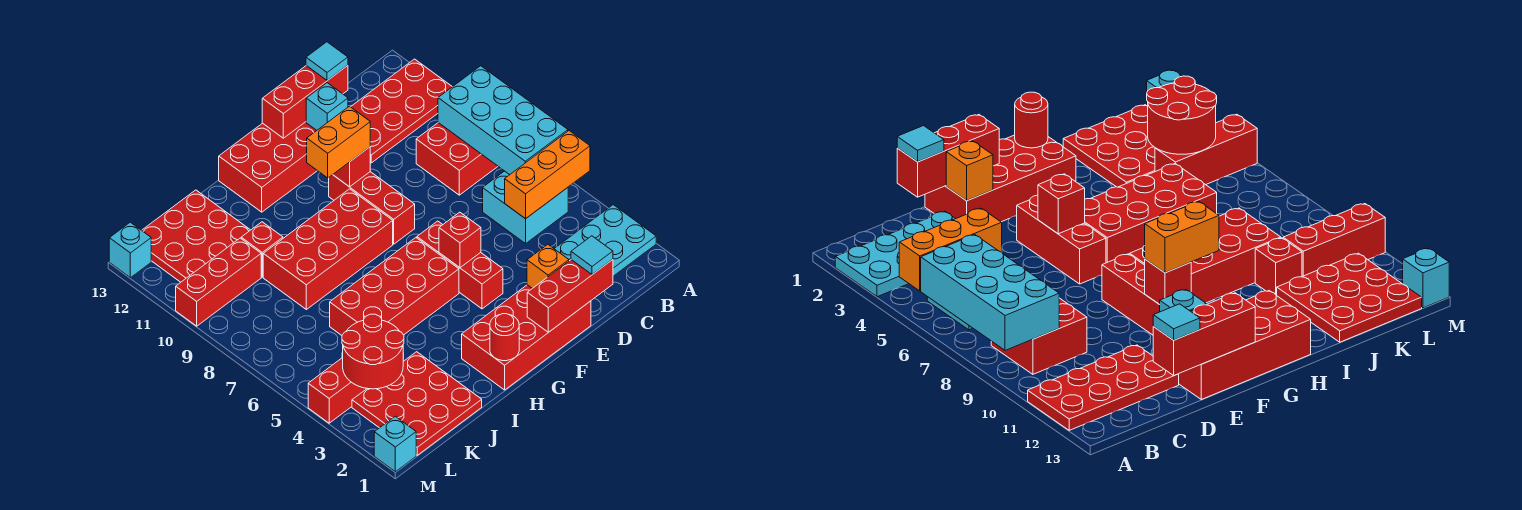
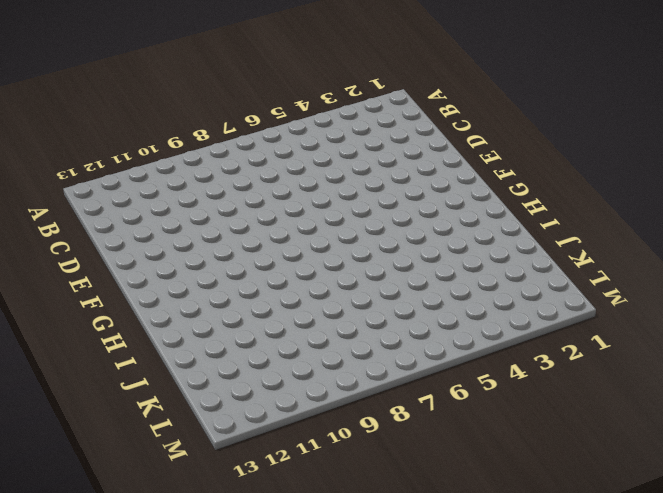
none -> cyan 2x4 plate [554,205,656,276]
none -> red 2x4 plate [351,59,452,163]
none -> cyan 2x2 brick [483,171,568,244]
none -> red 2x2 brick [416,123,498,195]

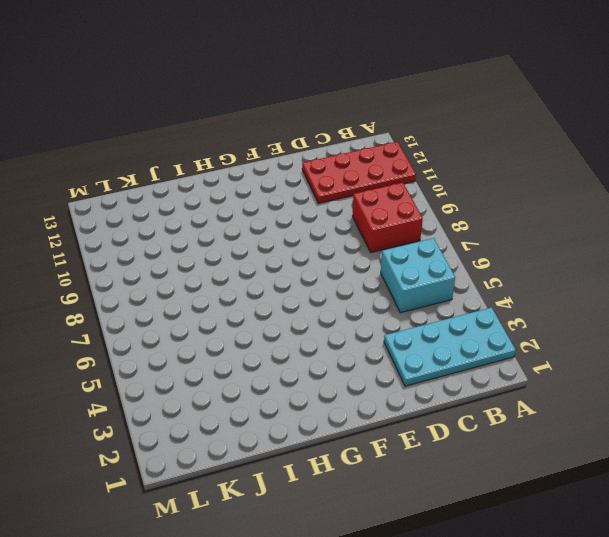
none -> red 2x4 brick [462,285,591,390]
none -> red 2x4 brick [219,122,317,212]
none -> red 1x3 brick [417,221,503,309]
none -> red 1x3 brick [329,172,415,244]

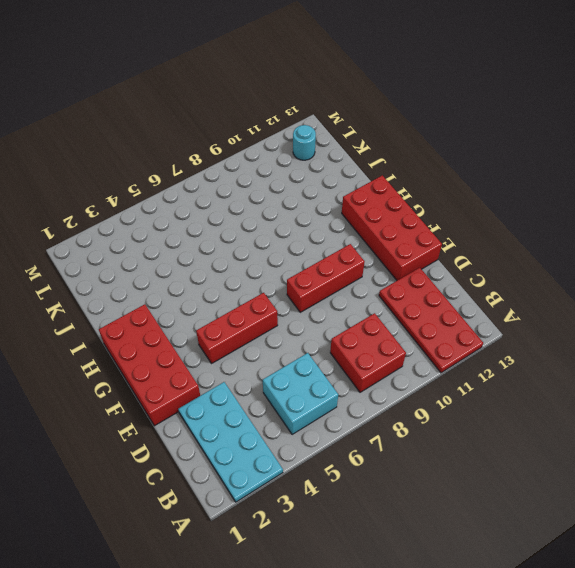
cyan 1x1 round brick [293,125,316,160] -> red 3x3 plate [142,190,250,282]
none -> red 2x4 brick [330,238,459,335]
none -> red 2x4 brick [263,189,393,309]
none -> red 3x3 plate [352,352,482,455]
none -> red 1x1 brick [241,222,283,277]

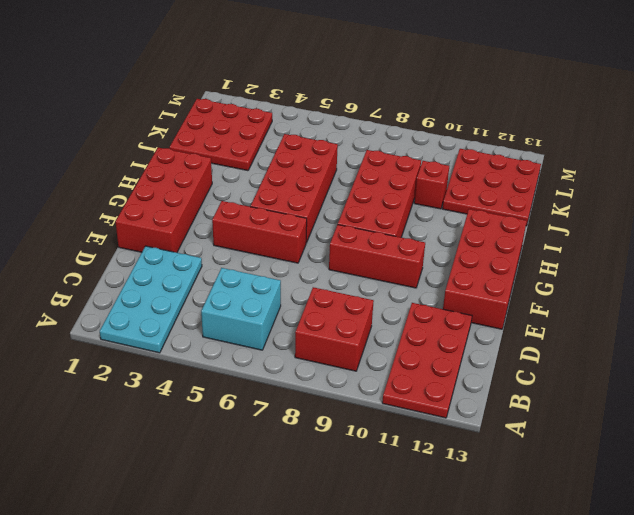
none -> red 1x3 brick [308,358,367,423]
none -> red 1x3 brick [176,238,261,326]
none -> cyan 1x1 brick [374,416,416,472]
none -> cyan 1x1 brick [109,222,151,278]

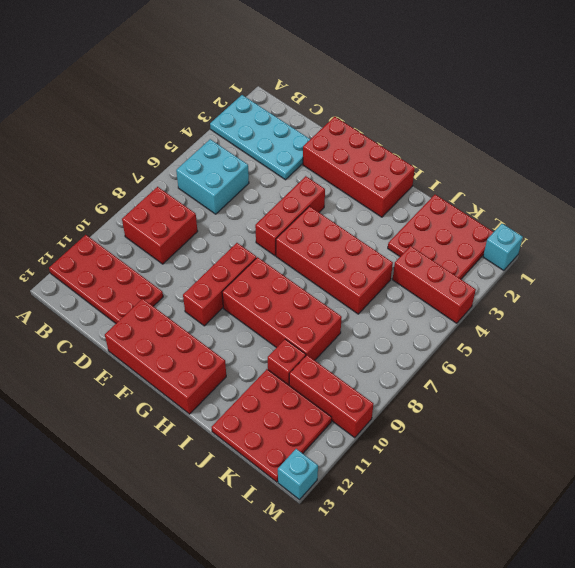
none -> orange 1x3 brick [505,131,590,219]
none -> cyan 2x4 brick [438,66,568,175]
none -> red 1x3 brick [527,260,613,332]
none -> red 1x3 brick [262,66,348,138]

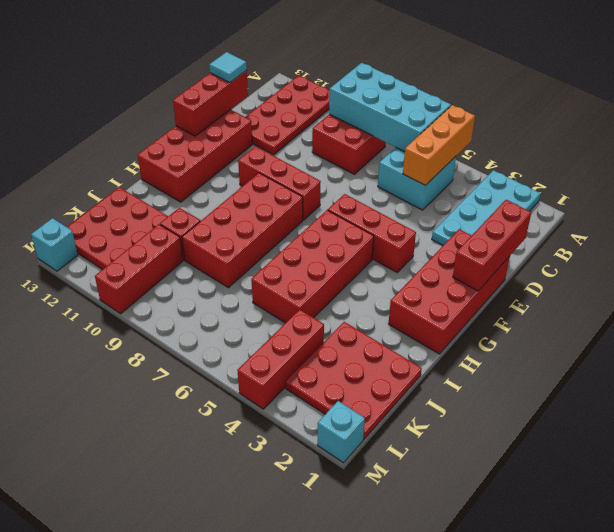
none -> orange 1x1 brick [527,245,569,288]
none -> cyan 1x1 brick [306,83,348,130]
none -> red 1x1 brick [439,212,481,268]
none -> red 1x1 brick [333,147,370,187]

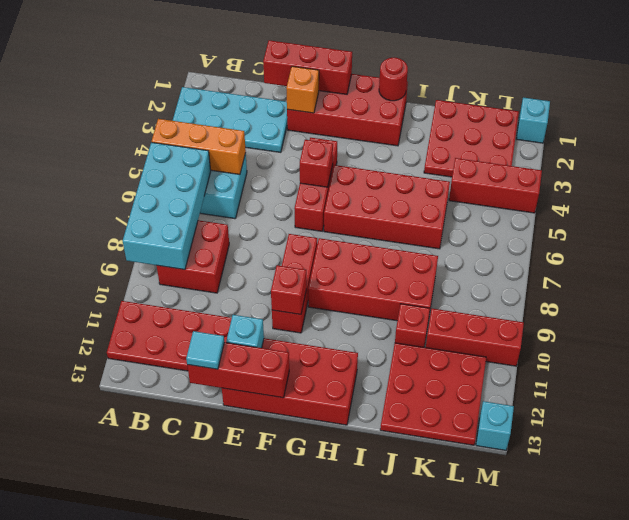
none -> red 2x2 round brick [342,314,404,389]
none -> cyan 1x1 tile [571,236,613,275]
none -> orange 1x2 brick [307,106,370,178]

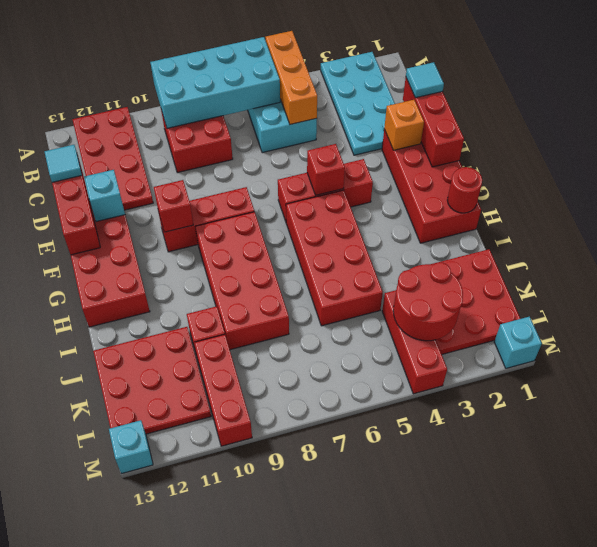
none -> orange 1x2 brick [307,106,370,178]

